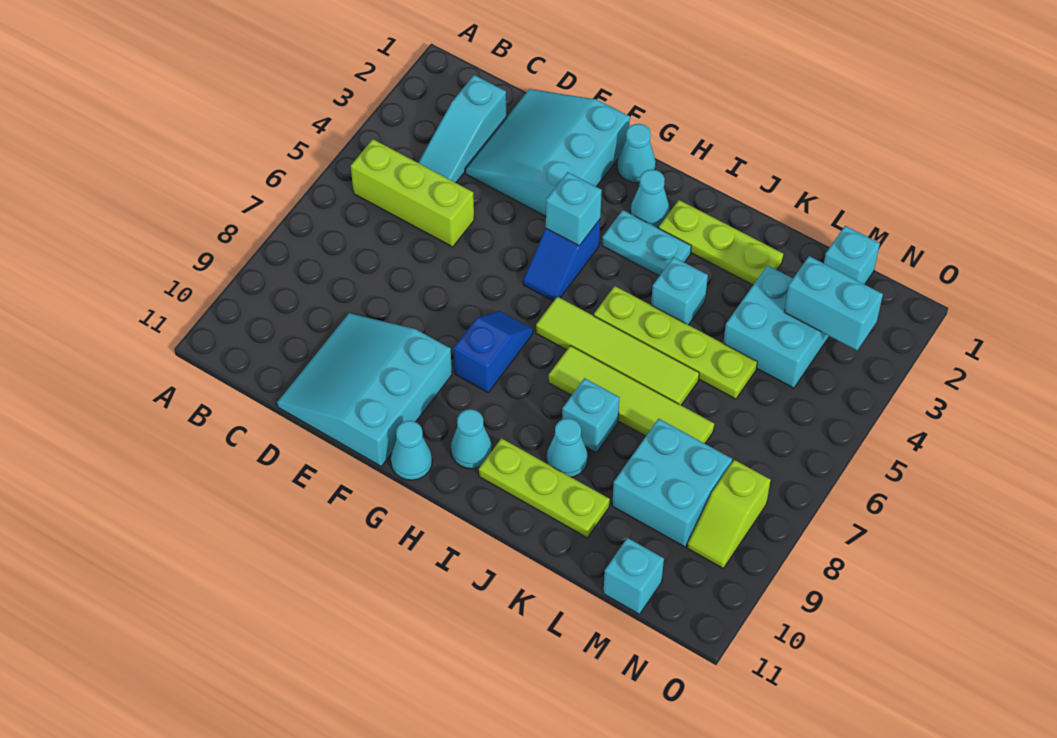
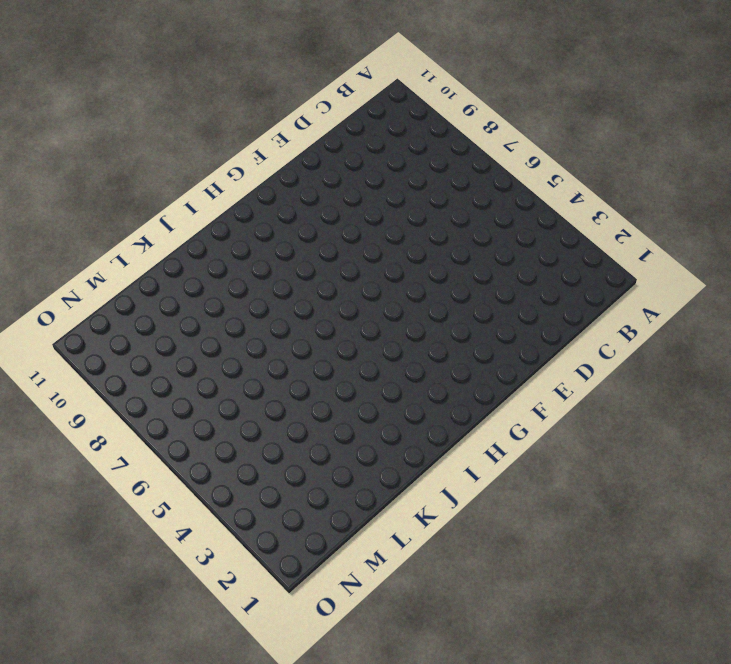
none -> lime 1x3 brick [351,139,474,247]
none -> cyan 1x3 slope [418,75,506,183]
none -> cyan 3x3 slope [465,89,630,216]

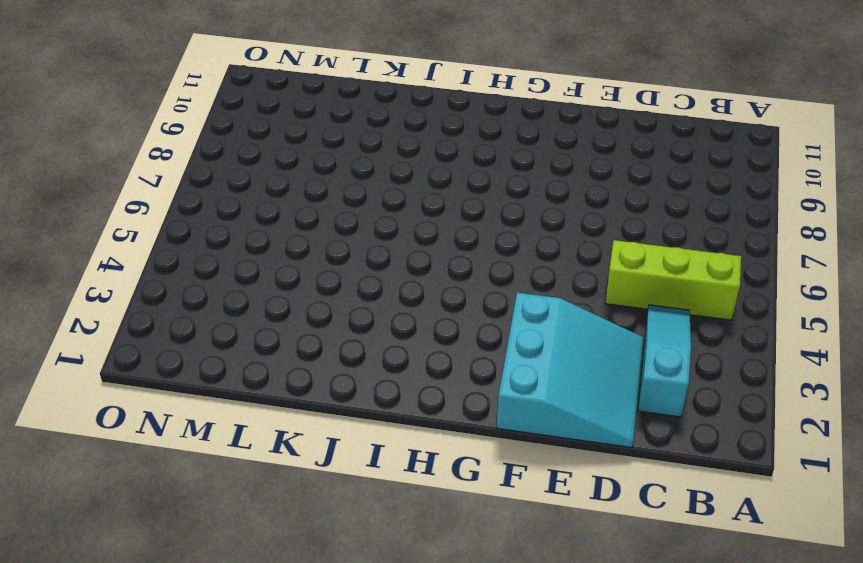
none -> cyan 3x3 slope [277,313,452,466]
none -> cyan 1x1 cone [617,124,656,183]
none -> blue 1x2 slope [523,220,600,301]

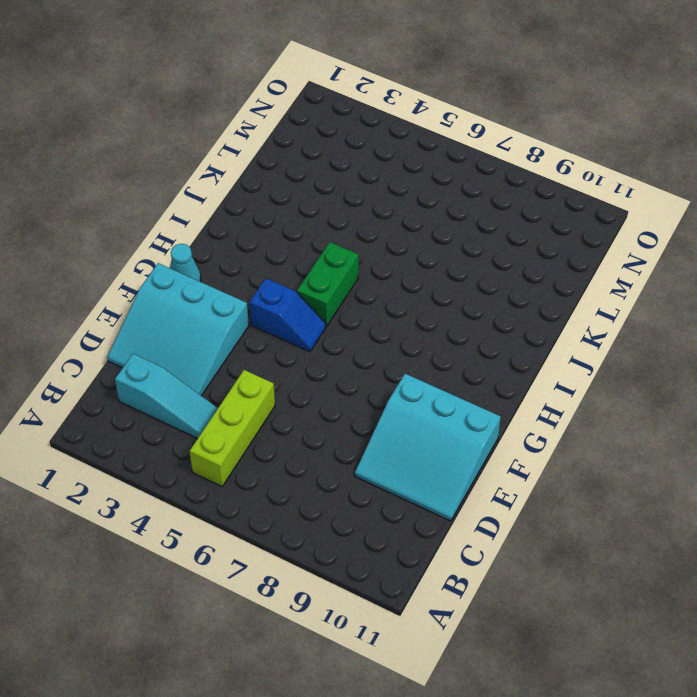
green 1x2 brick [297,242,359,326] -> lime 1x4 plate [594,286,757,399]
none -> blue 1x2 slope [454,311,533,392]
none -> cyan 1x1 cone [391,421,432,480]
none -> cyan 1x1 cone [631,170,669,227]

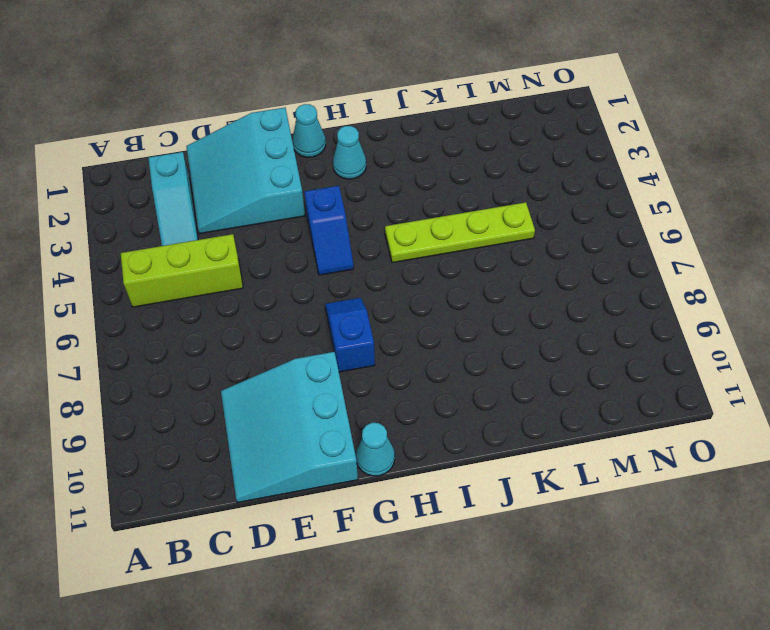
none -> cyan 1x2 plate [602,210,691,276]
none -> lime 1x4 tile [536,297,699,405]
none -> cyan 1x1 cone [451,409,492,469]

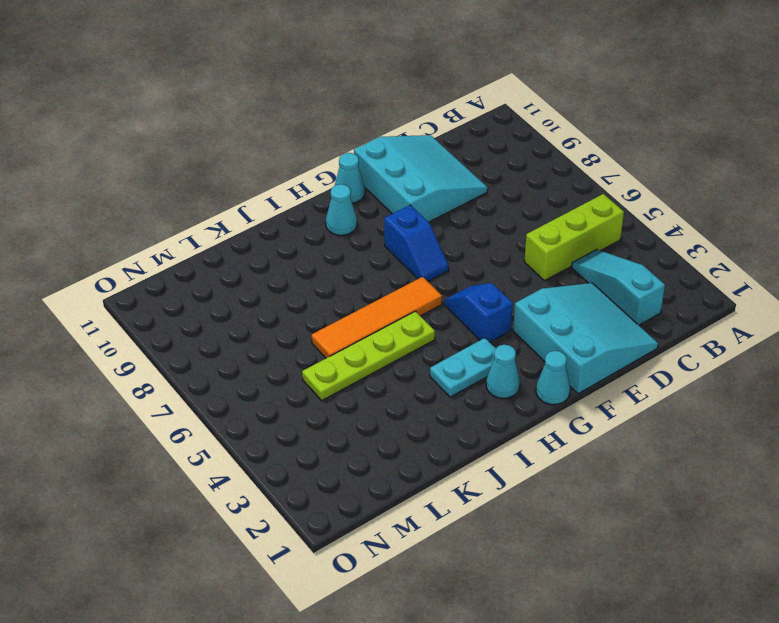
orange 1x4 tile [312,277,442,358] -> lime 1x4 tile [536,297,699,405]
none -> lime 1x3 plate [659,200,783,285]
none -> lime 1x4 tile [549,346,714,443]
none -> lime 1x3 plate [479,438,610,538]

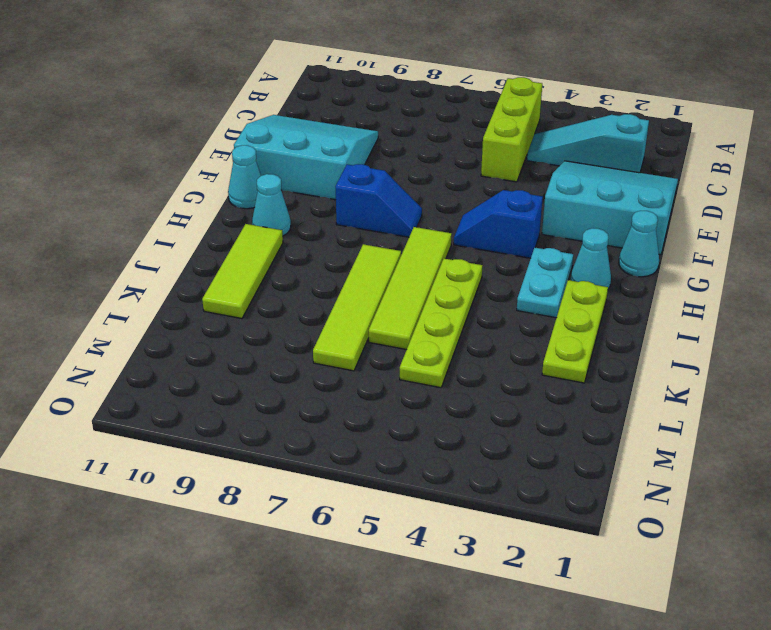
lime 1x3 tile [202,224,283,318] -> lime 1x3 plate [479,438,610,538]
none -> cyan 1x1 brick [651,257,708,325]
none -> cyan 1x1 brick [562,378,620,453]
none -> cyan 1x1 cone [547,418,588,477]

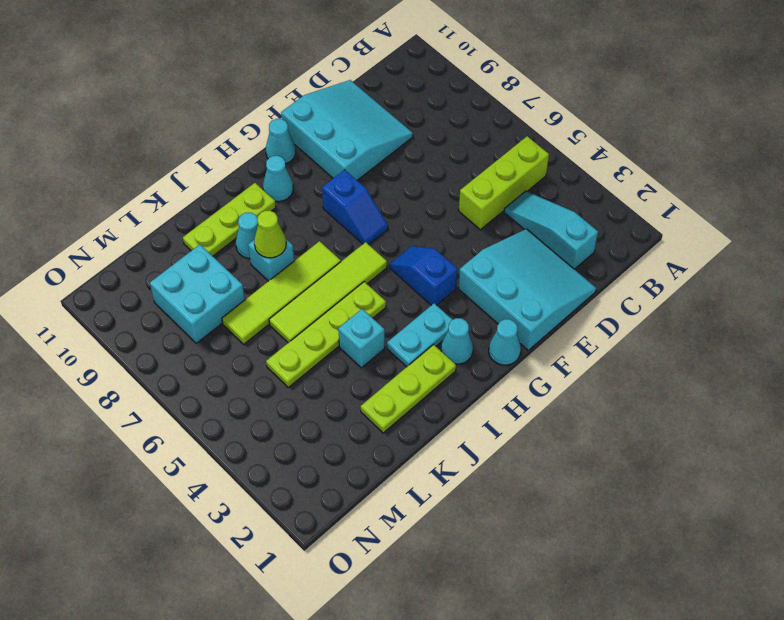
lime 1x1 cone [254,211,286,258] -> none
none -> cyan 2x2 brick [723,265,829,388]
none -> cyan 1x1 brick [824,226,880,284]
none -> cyan 1x1 brick [603,538,664,614]

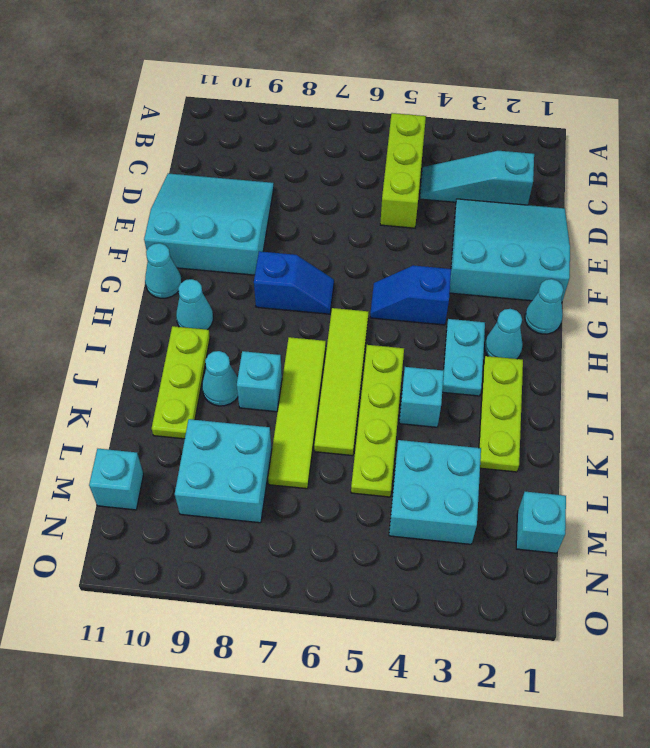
none -> lime 1x2 slope [687,460,771,568]
none -> cyan 1x1 brick [546,172,602,246]
none -> cyan 1x2 brick [784,256,883,350]

